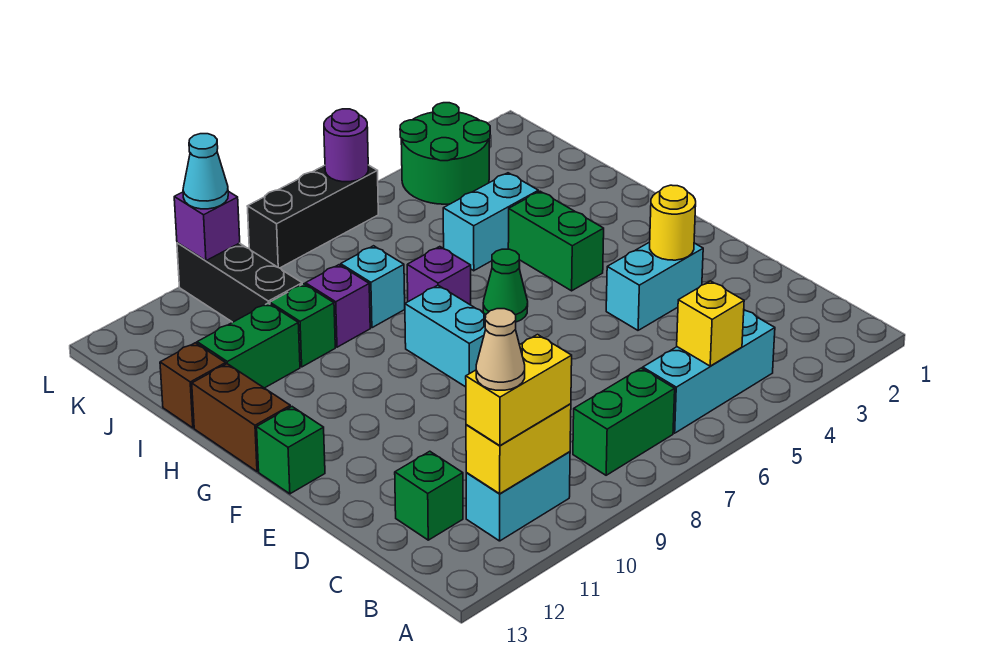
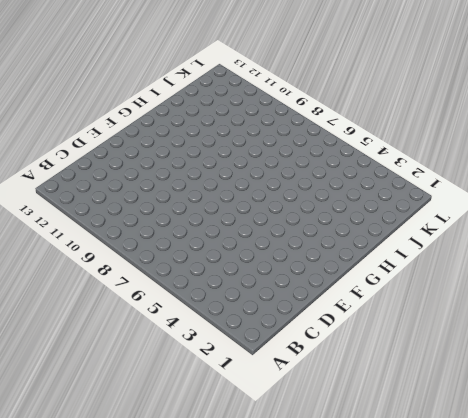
none -> cyan 1x3 brick [643,310,775,433]
none -> green 1x2 brick [573,368,675,475]
none -> cyan 1x2 brick [466,452,570,541]

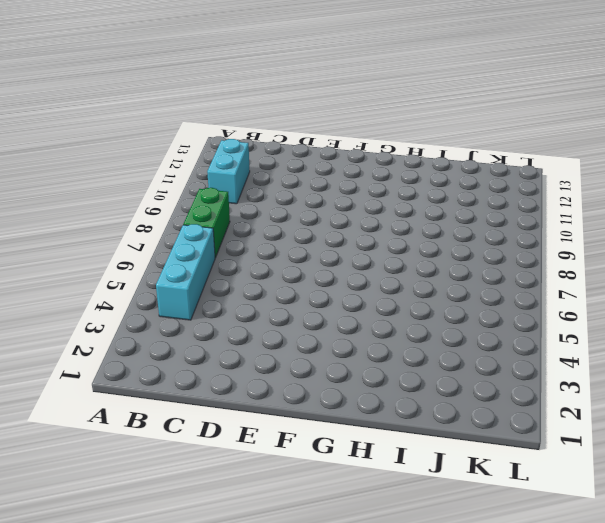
none -> green 1x1 brick [395,451,463,540]
none -> cyan 1x2 brick [606,242,703,330]
none -> cyan 1x2 brick [405,285,486,387]

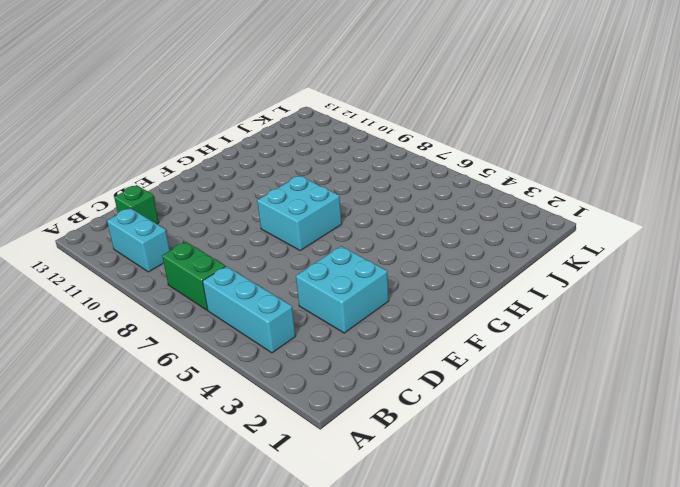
cyan 2x2 brick [296,246,389,333] -> cyan 1x2 brick [606,242,703,330]
cyan 2x2 brick [257,176,342,250] -> cyan 1x2 brick [405,285,486,387]
none -> green 1x1 brick [257,407,325,494]
none -> green 1x2 brick [508,191,604,291]
none -> green 1x1 cone [483,249,528,322]

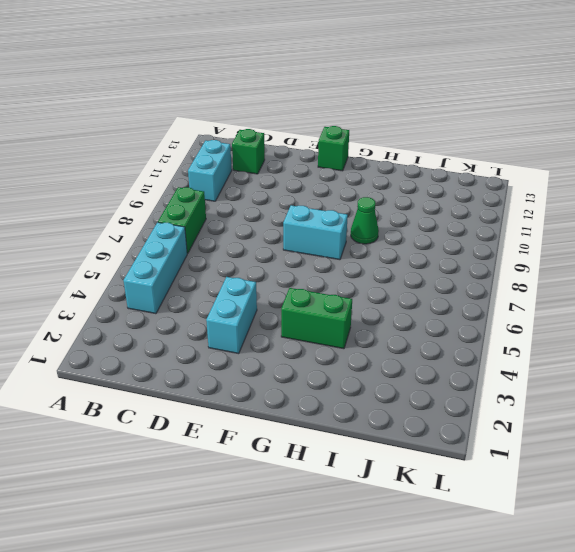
green 1x1 cone [351,197,379,244] -> green 1x1 cone moved to [483,249,528,322]
none -> brown 1x2 brick [192,364,291,472]
none -> purple 1x1 brick [407,247,471,305]
none -> cyan 1x2 brick [443,173,538,271]

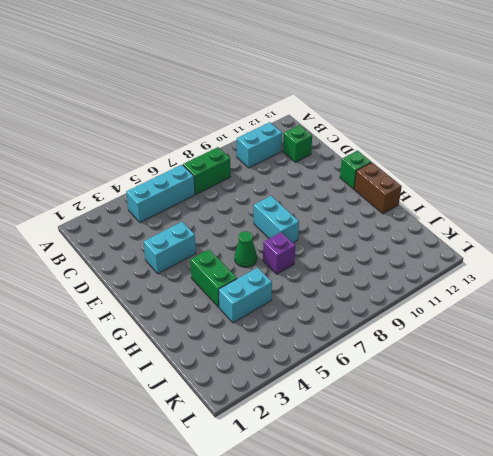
none -> cyan 1x1 brick [341,246,405,328]
none -> purple 1x1 brick [305,265,370,347]
none -> green 1x1 brick [270,284,335,367]

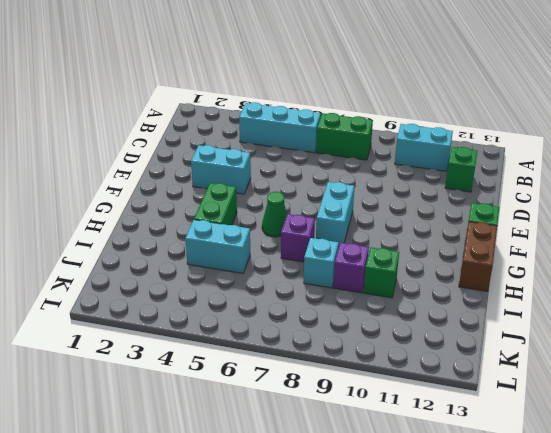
none -> green 1x2 brick [197,303,300,388]
none -> brown 1x1 brick [160,343,226,428]
none -> black 1x3 brick [177,243,302,322]

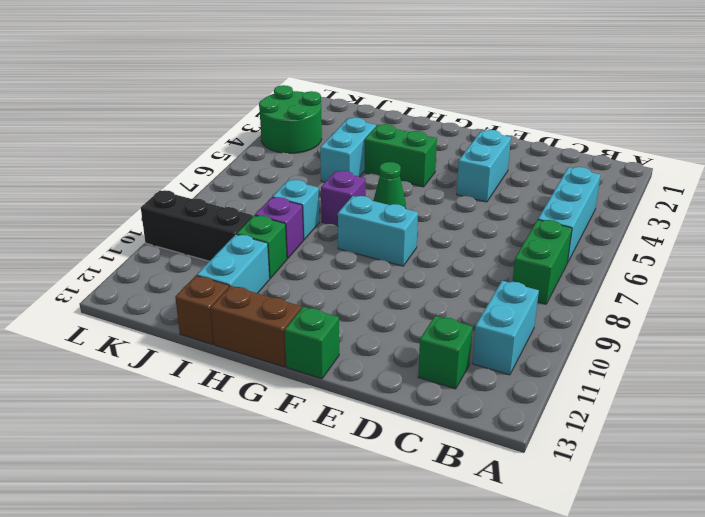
cyan 1x2 brick [197,234,270,293] -> green 1x2 brick [197,303,300,388]
none -> black 1x3 brick [247,165,378,268]
none -> yellow 1x1 brick [677,281,744,366]
none -> yellow 1x2 brick [466,404,571,494]

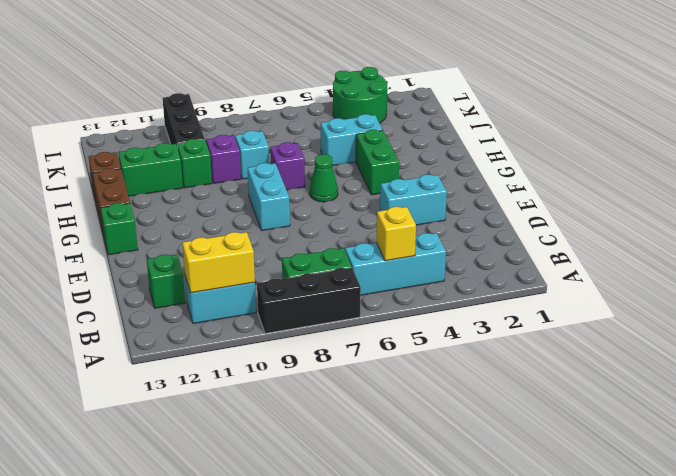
black 1x3 brick [257,268,361,334] -> black 1x3 brick moved to [247,165,378,268]
none -> yellow 1x1 round brick [650,185,696,260]
none -> purple 1x1 round brick [324,109,368,182]
none -> purple 1x1 brick [174,191,240,261]

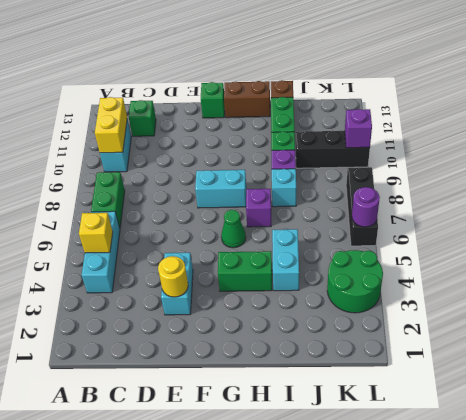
none -> yellow 1x2 brick [466,335,572,446]
none -> cyan 1x1 cone [183,134,228,209]
none -> tan 1x1 cone [476,309,525,390]

